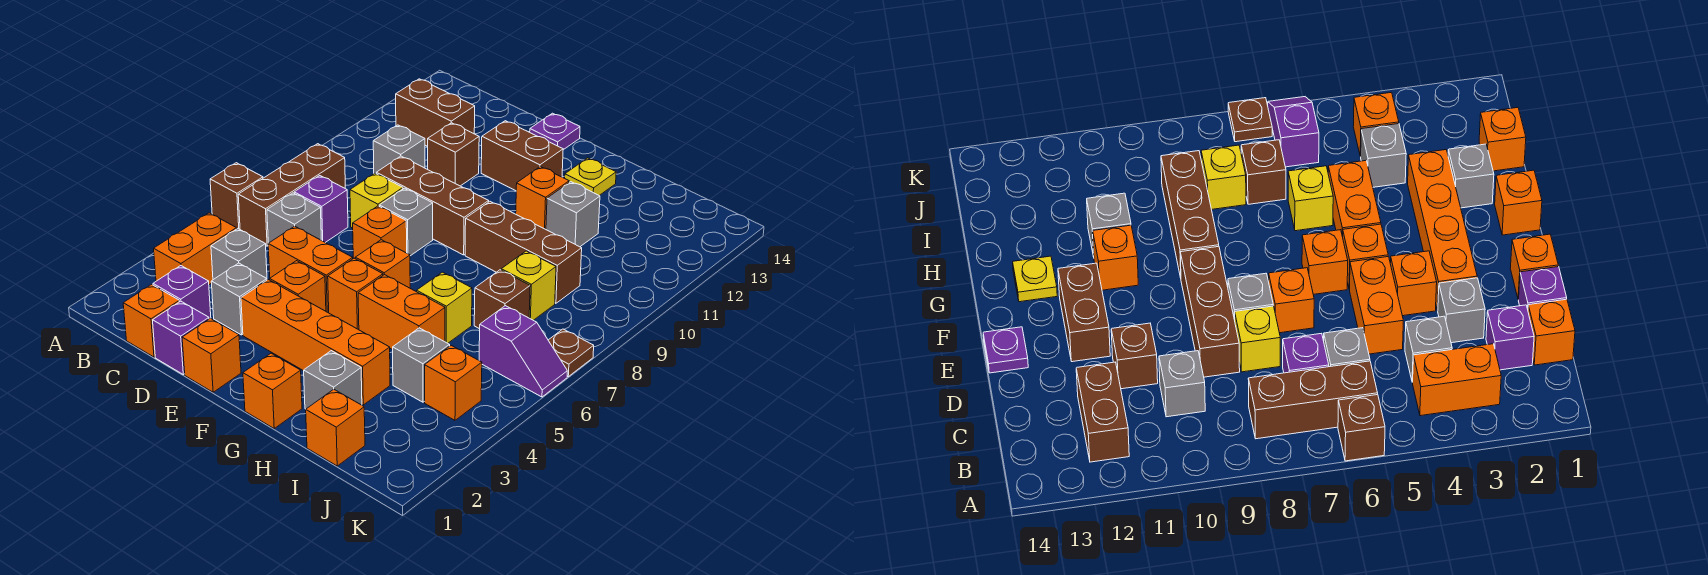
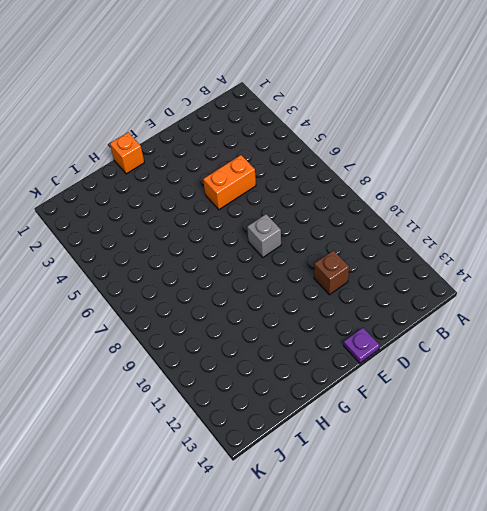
none -> brown 1x1 brick [210,163,263,229]
none -> orange 1x2 brick [154,213,237,285]
none -> brown 1x3 brick [238,144,345,246]
none -> brown 1x2 brick [396,79,475,146]

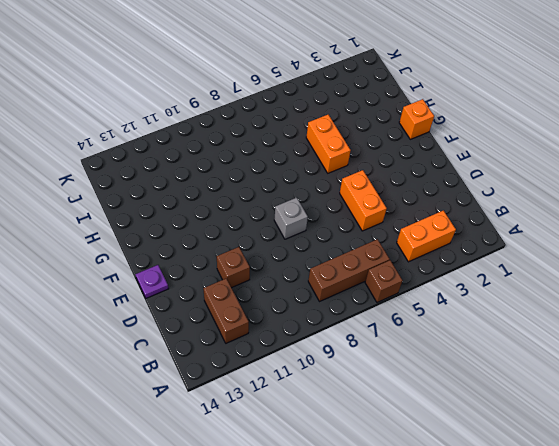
none -> orange 1x1 brick [123,284,179,357]
none -> purple 1x1 brick [153,266,211,319]
none -> grey 1x1 brick [211,229,267,280]
none -> grey 1x1 brick [267,193,321,243]

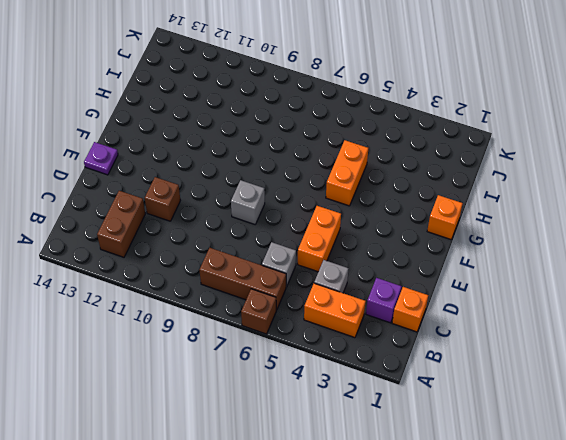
none -> purple 1x1 brick [294,176,348,243]
none -> grey 1x1 brick [373,125,425,173]
none -> purple 1x1 brick [153,301,209,375]
none -> grey 1x1 brick [211,263,267,335]

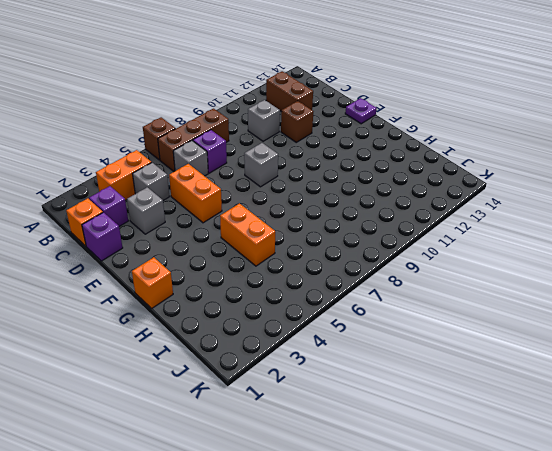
none -> yellow 1x1 brick [350,173,403,228]
none -> brown 1x3 brick [376,156,489,255]
none -> orange 1x1 brick [182,318,241,392]
none -> orange 1x4 brick [241,280,390,405]

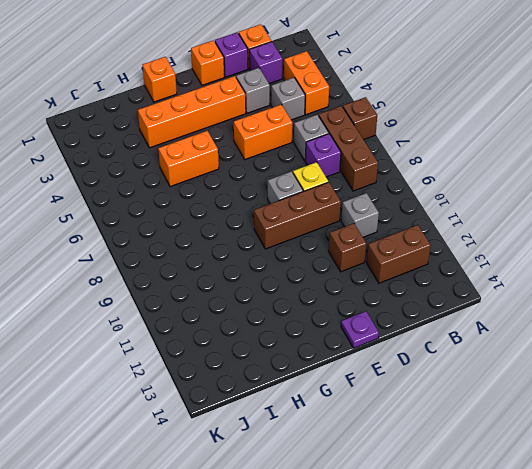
none -> orange 1x1 brick [270,261,326,311]
none -> orange 1x1 brick [353,206,407,258]
none -> brown 1x2 brick [481,121,563,191]
none -> orange 1x1 brick [328,258,383,329]

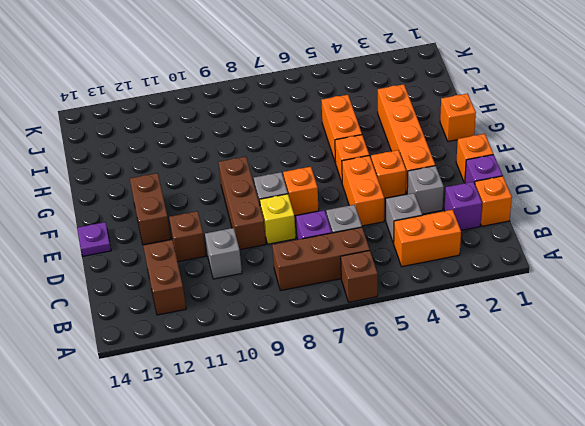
none -> orange 1x1 brick [355,240,410,288]
none -> brown 1x3 brick [465,202,582,303]
none -> orange 1x1 brick [516,167,569,229]
none -> yellow 1x1 plate [565,158,616,196]

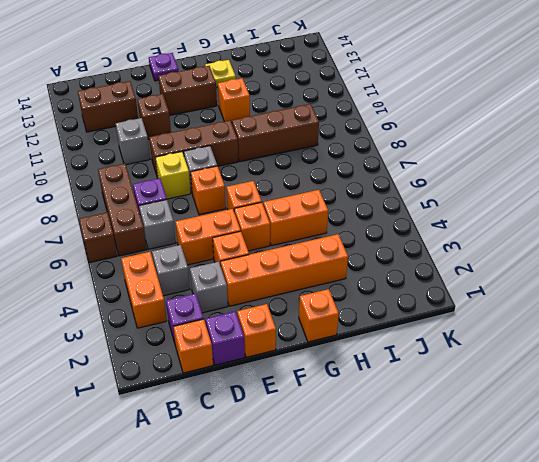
none -> grey 1x1 brick [304,351,362,409]
none -> yellow 1x1 brick [417,272,472,343]
none -> grey 1x1 brick [546,182,600,247]
none -> orange 1x1 brick [306,389,365,466]

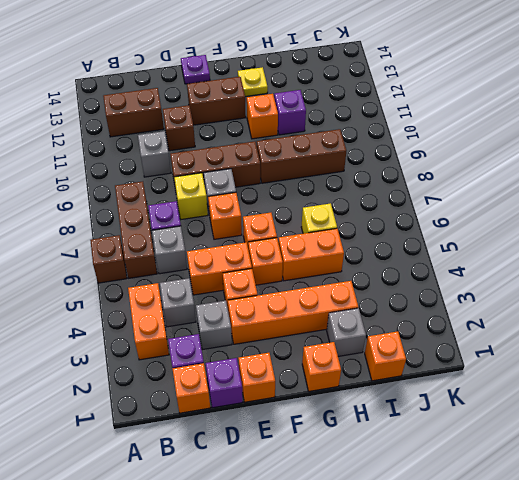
purple 1x1 brick [274,90,306,135] -> grey 1x1 brick [546,182,600,247]
none -> grey 1x1 brick [393,328,450,402]
none -> brown 1x1 brick [474,270,530,329]
none -> yellow 1x1 brick [501,251,556,320]
none -> orange 1x1 brick [425,346,482,420]

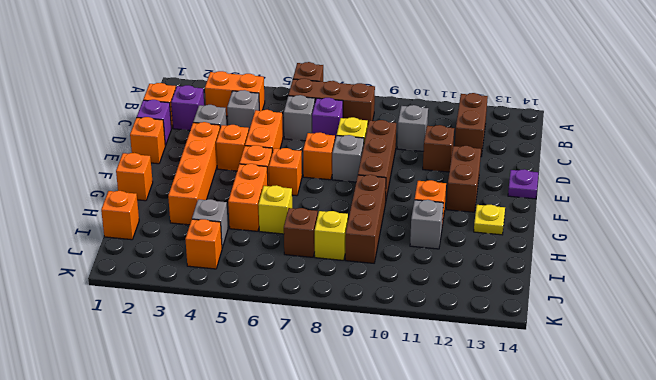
none -> grey 1x1 brick [304,351,362,409]
none -> purple 1x2 slope [479,306,567,397]
none -> brown 1x1 plate [548,329,594,377]

